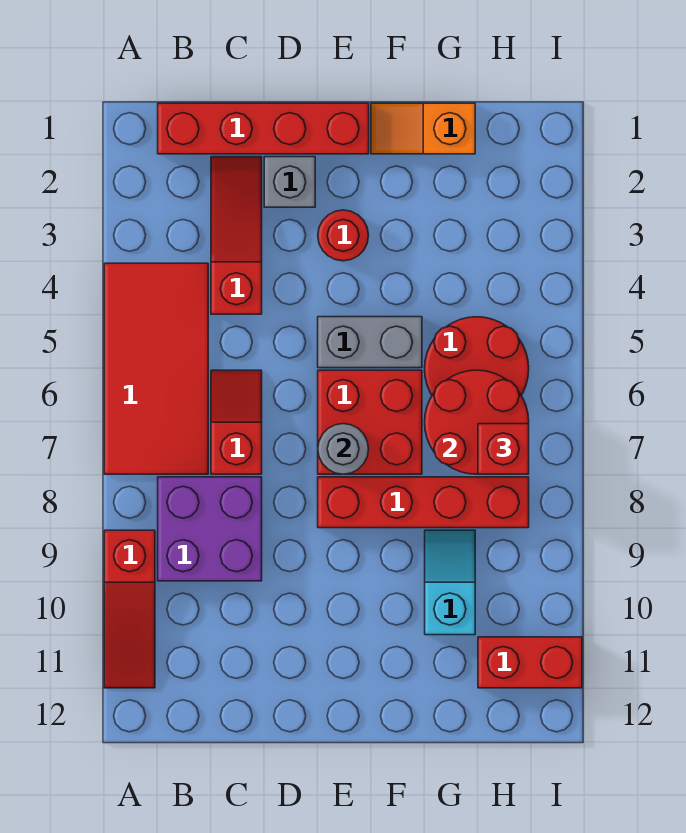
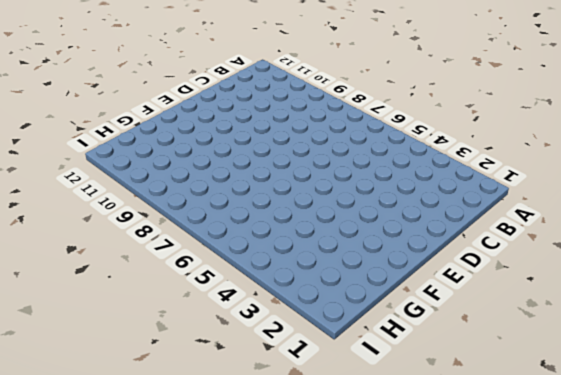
none -> red 2x4 tile [104,263,208,474]
none -> red 1x3 slope [104,530,155,688]
none -> red 1x4 brick [158,103,369,154]

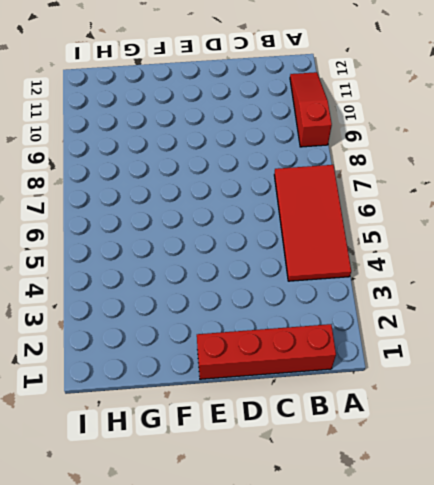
none -> purple 2x2 brick [158,477,262,581]
none -> red 1x3 slope [211,157,262,314]
none -> red 1x2 slope [211,370,262,474]

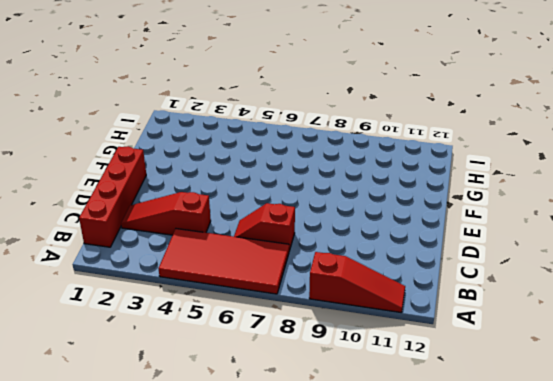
none -> purple 2x2 brick [158,477,262,581]
none -> grey 1x1 brick [264,157,315,207]
none -> red 1x1 round brick [318,210,369,261]

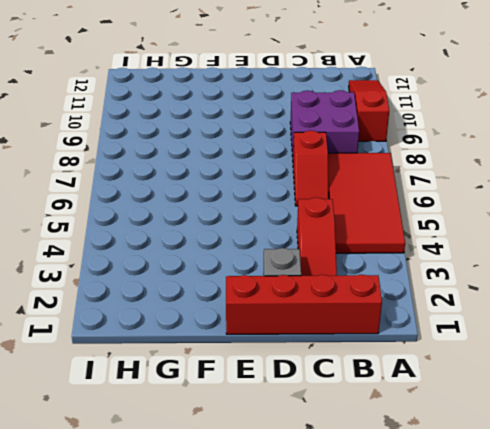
none -> red 1x1 round brick [318,210,369,261]
none -> grey 1x2 brick [318,317,422,368]
none -> red 2x2 brick [318,370,422,474]

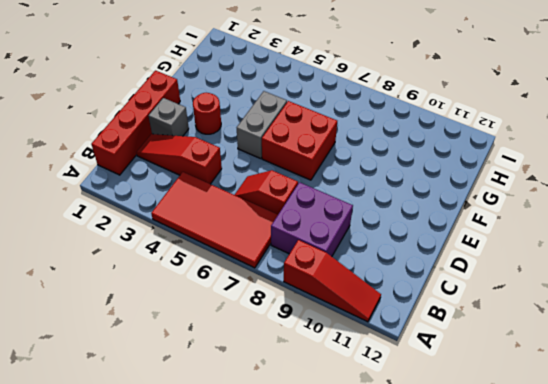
none -> red 1x4 brick [318,477,529,528]
none -> orange 1x2 slope [371,103,475,154]
none -> red 2x2 round brick [425,317,529,395]

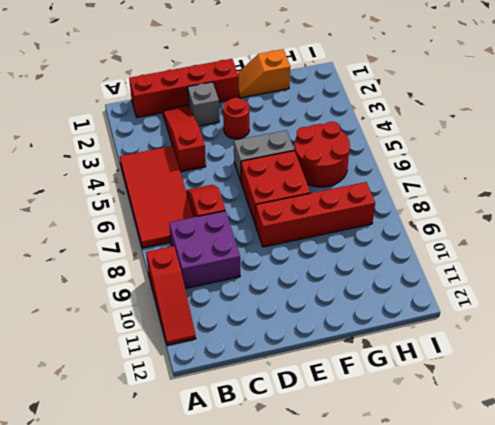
none -> cyan 1x2 slope [425,530,475,635]
none -> red 1x2 brick [478,637,582,688]
none -> grey 1x1 round brick [318,424,369,474]

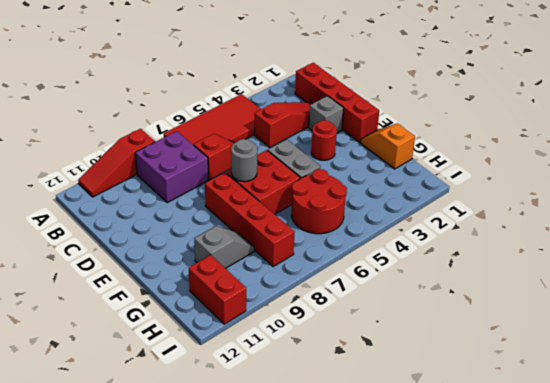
grey 1x2 slope [194,226,254,269] -> cyan 1x2 slope [425,530,475,635]
none -> red 2x2 round brick [425,370,529,474]
none -> red 1x1 brick [478,424,529,474]

